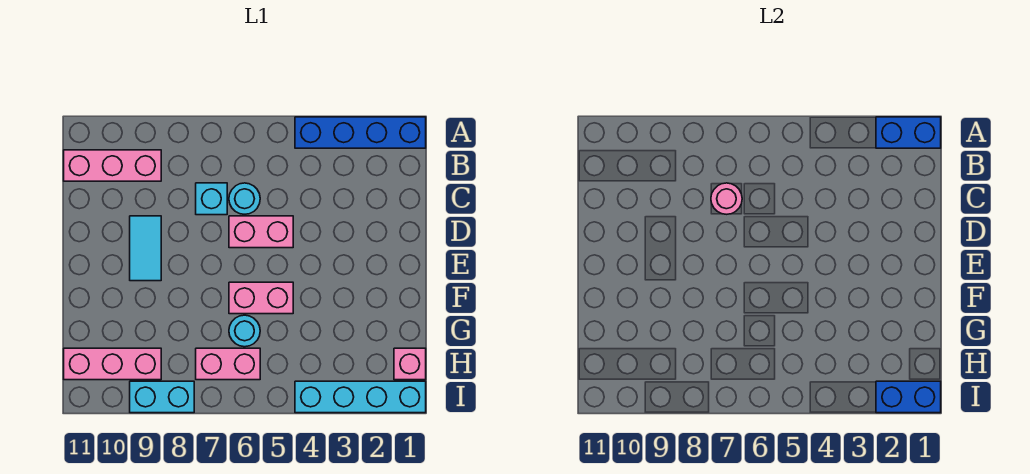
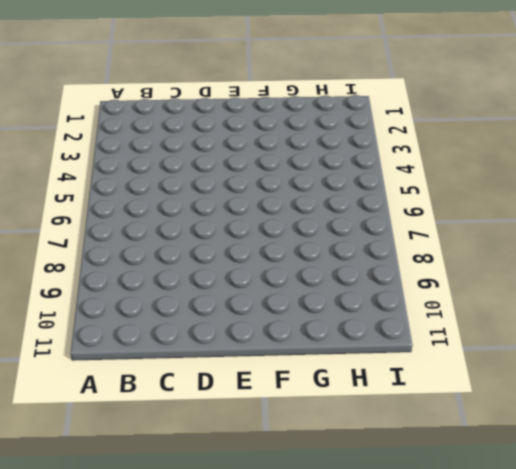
none -> blue 1x4 brick [295,117,426,148]
none -> pink 1x3 brick [64,150,161,181]
none -> cyan 1x1 round brick [229,183,260,214]

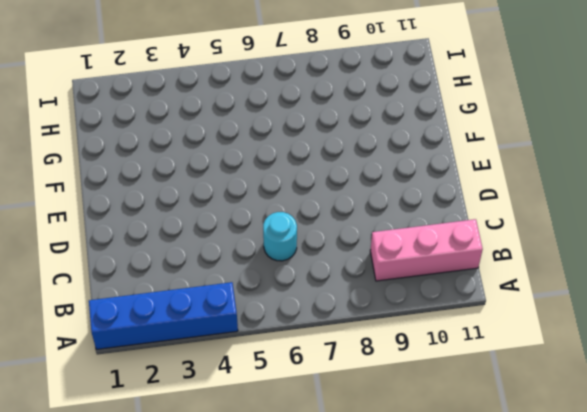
none -> cyan 1x1 brick [196,183,227,215]
none -> pink 1x2 brick [229,216,293,248]
none -> cyan 1x2 tile [130,216,161,281]

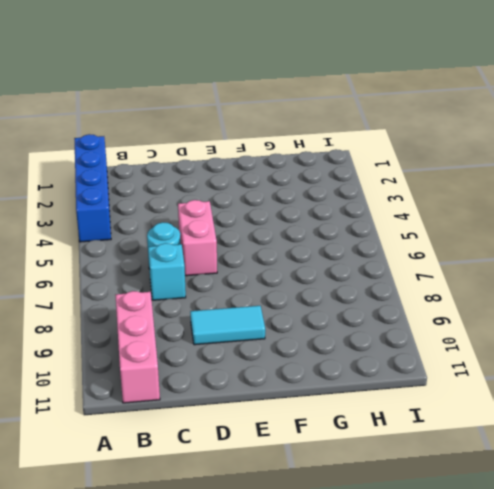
none -> pink 1x2 brick [229,282,293,314]
none -> cyan 1x1 round brick [229,315,260,347]
none -> pink 1x1 brick [394,348,426,380]

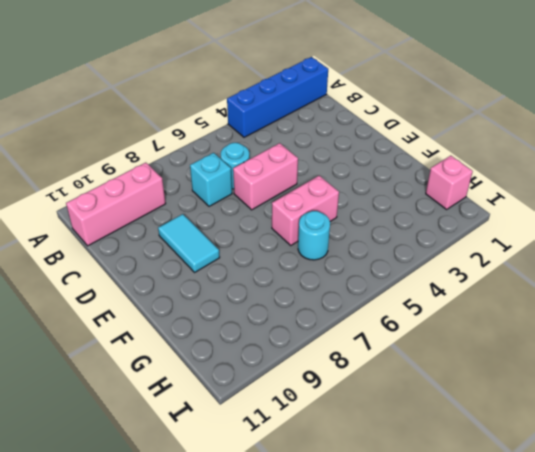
none -> pink 1x2 brick [196,348,260,380]
none -> pink 1x3 brick [64,348,161,380]
none -> cyan 1x4 brick [295,381,426,413]

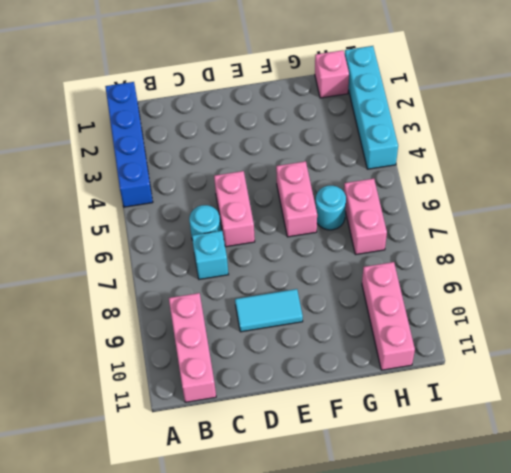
none -> cyan 1x2 brick [130,381,194,413]
none -> blue 1x2 brick [876,117,941,148]
none -> pink 1x1 round brick [711,183,742,214]

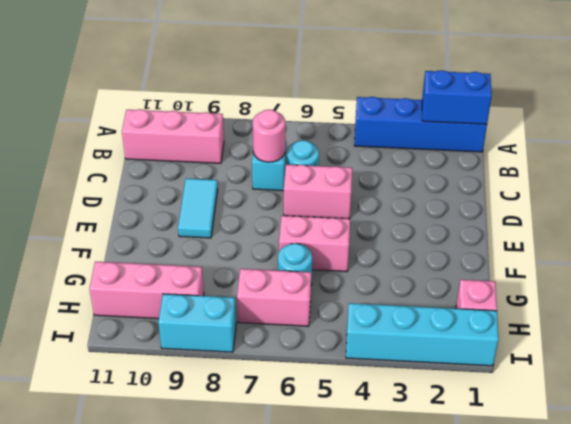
none -> blue 1x2 brick [876,381,941,413]

